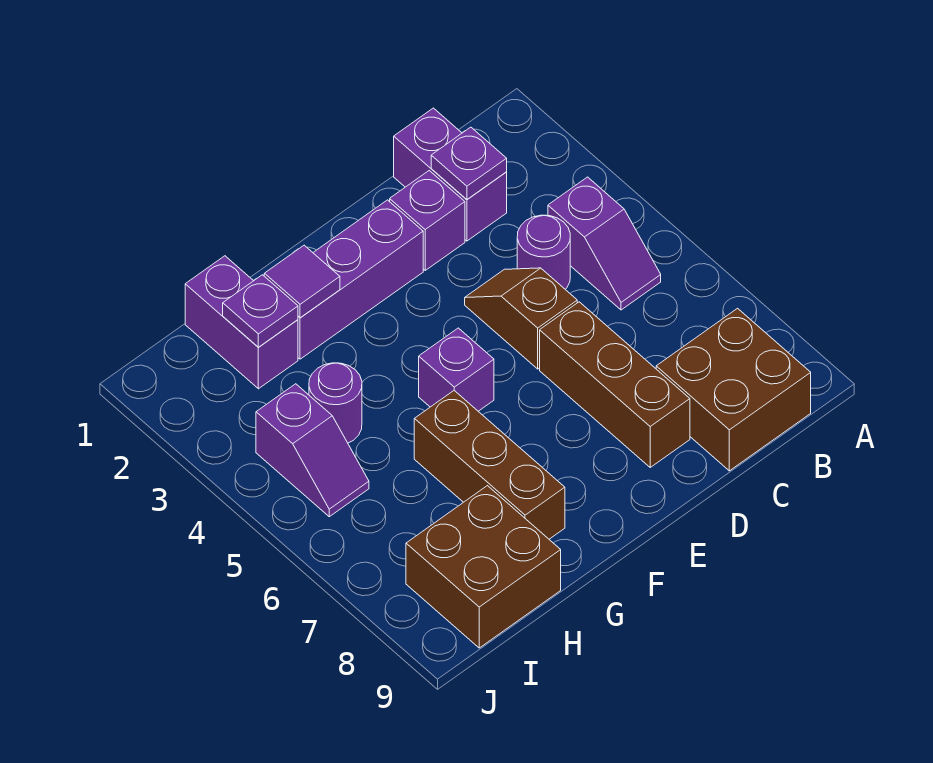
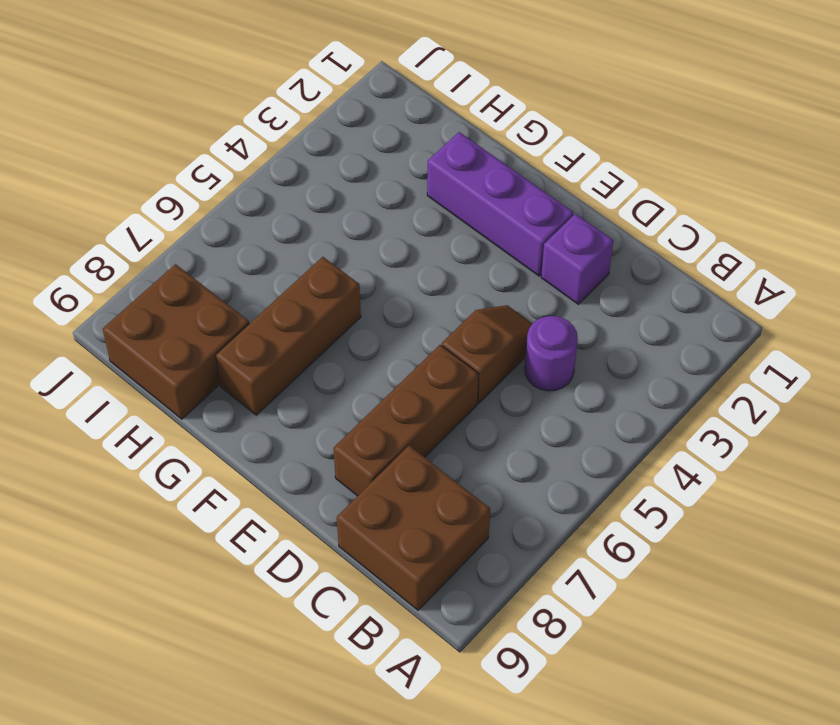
none -> purple 1x2 slope [548,177,661,310]
none -> purple 1x2 brick [394,108,507,241]
none -> purple 1x1 brick [419,328,494,411]

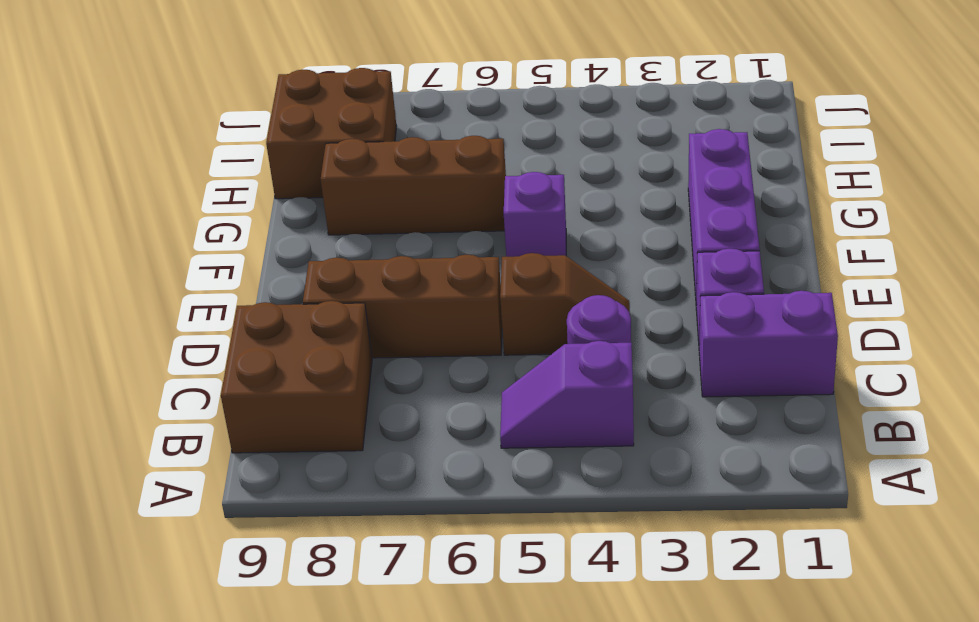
none -> purple 1x2 brick [185,256,298,389]
none -> purple 1x1 round brick [309,363,362,443]
none -> purple 1x2 slope [256,384,369,517]

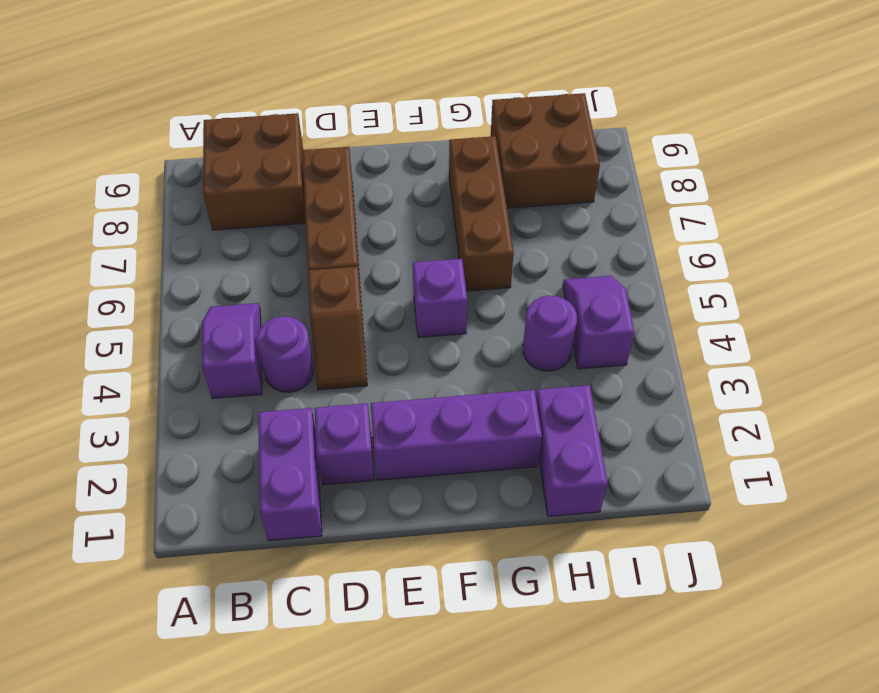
none -> purple 1x1 plate [431,127,507,199]
none -> purple 1x1 tile [264,245,340,318]
none -> purple 1x1 plate [223,275,298,347]

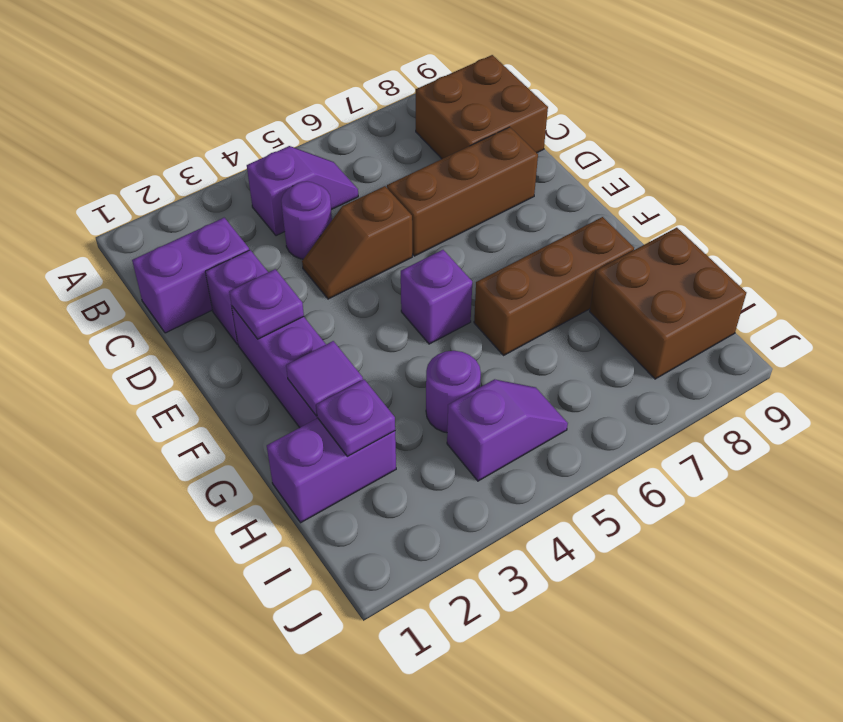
purple 1x1 plate [229,269,304,339] -> purple 1x1 plate moved to [431,127,507,199]

